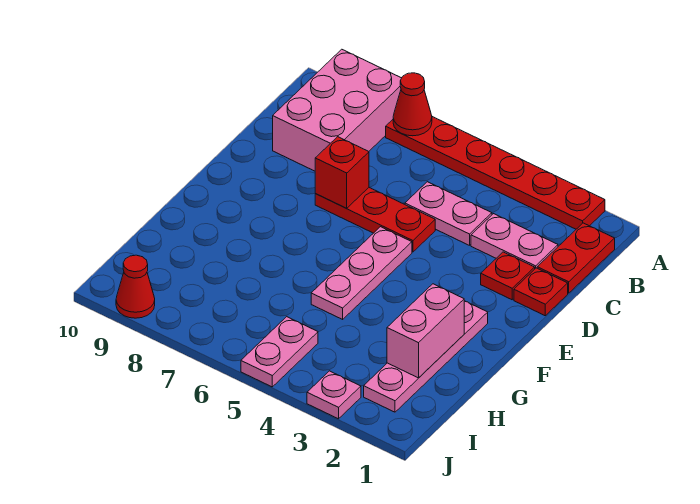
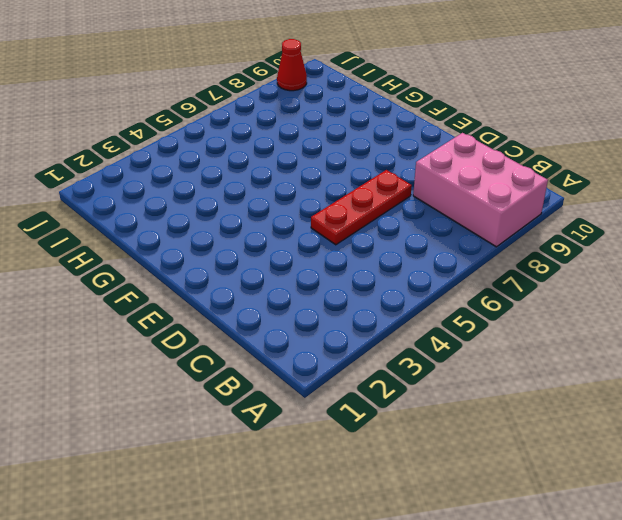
none -> red 1x6 plate [386,117,605,229]
none -> red 1x2 plate [537,223,615,293]
none -> pink 1x2 plate [471,214,558,268]

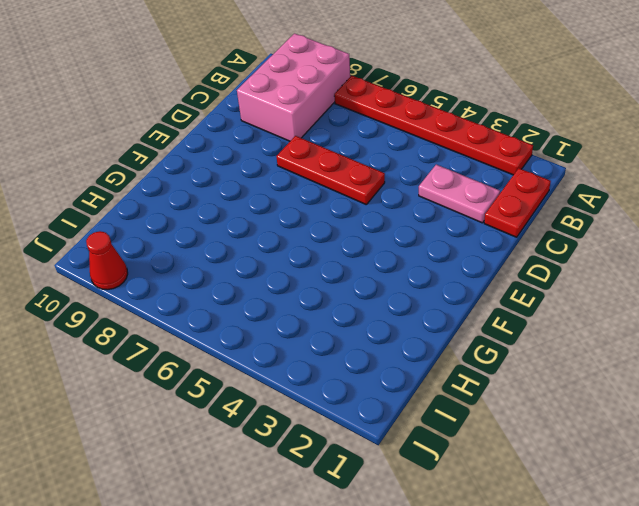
none -> pink 1x2 plate [405,182,492,245]
none -> red 1x1 plate [514,268,568,316]
none -> red 1x1 plate [481,252,535,300]

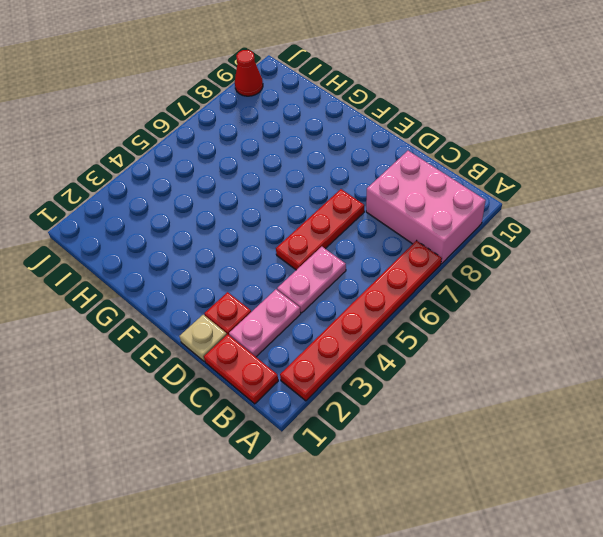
tan 1x1 plate [180,315,227,362] -> red 1x1 plate [514,268,568,316]
none -> pink 1x3 plate [311,227,412,319]
none -> pink 1x4 plate [364,301,488,412]
none -> pink 1x2 plate [241,317,318,387]

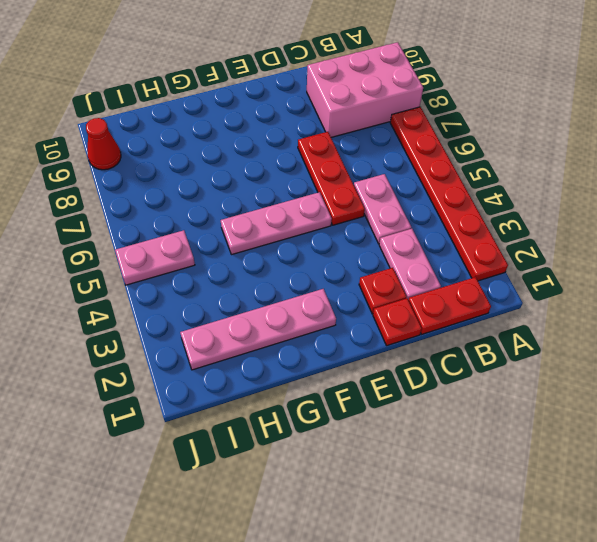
none -> pink 1x1 plate [307,371,361,419]
none -> red 1x1 cone [393,73,432,136]
none -> red 1x1 brick [315,137,369,208]

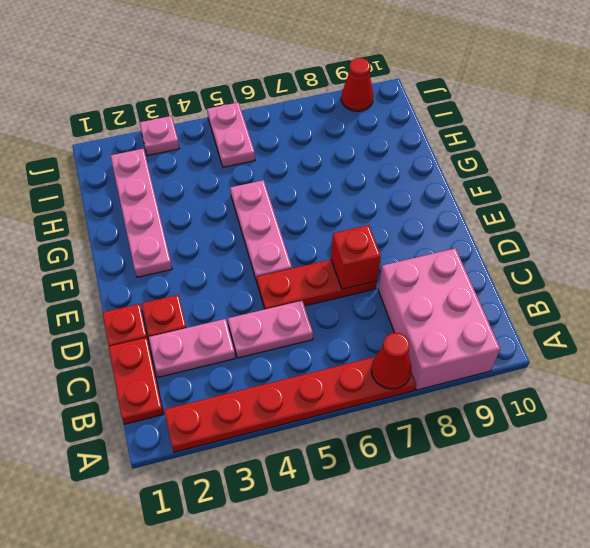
none -> pink 1x2 brick [387,284,464,378]

